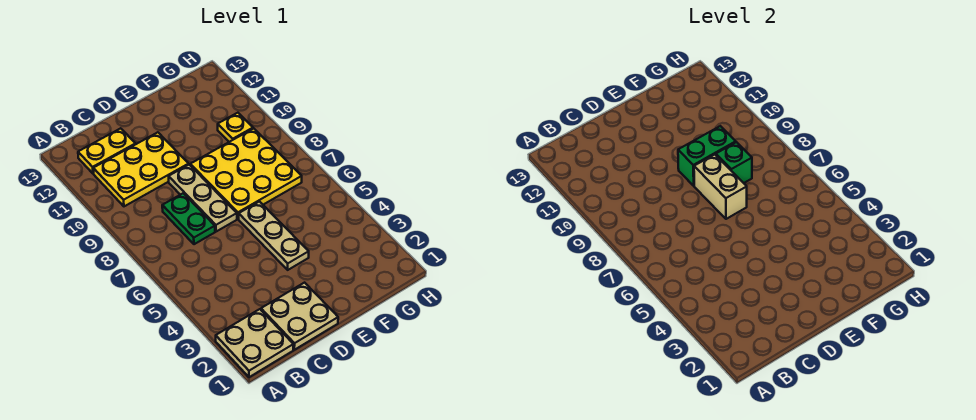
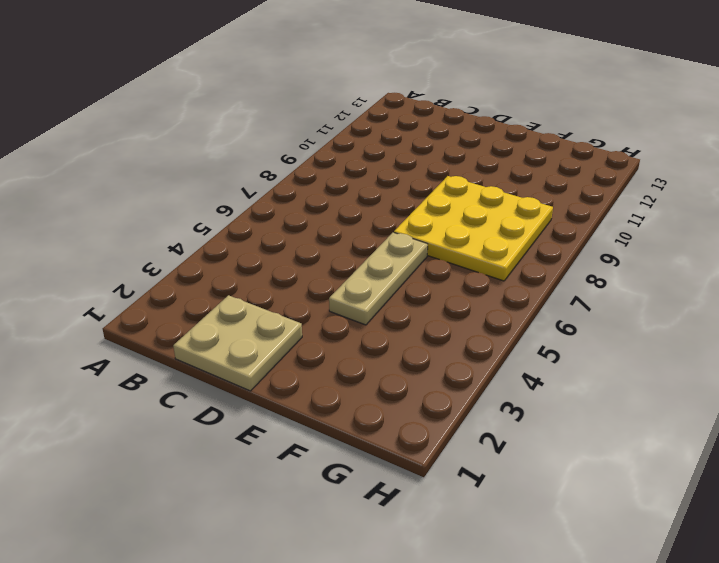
none -> tan 2x2 plate [216,309,293,377]
none -> yellow 2x3 plate [93,132,189,206]
none -> yellow 1x2 plate [78,128,136,174]

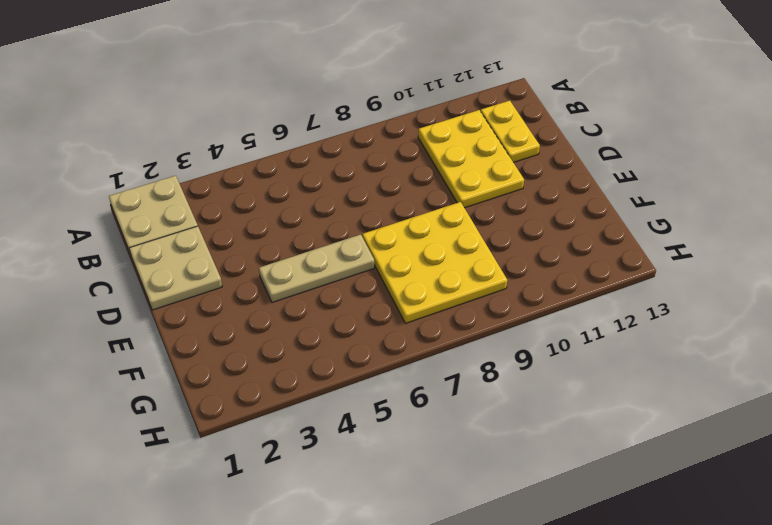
none -> green 1x2 plate [162,193,215,244]
none -> tan 1x3 plate [169,165,237,232]
none -> yellow 1x1 plate [218,113,253,142]

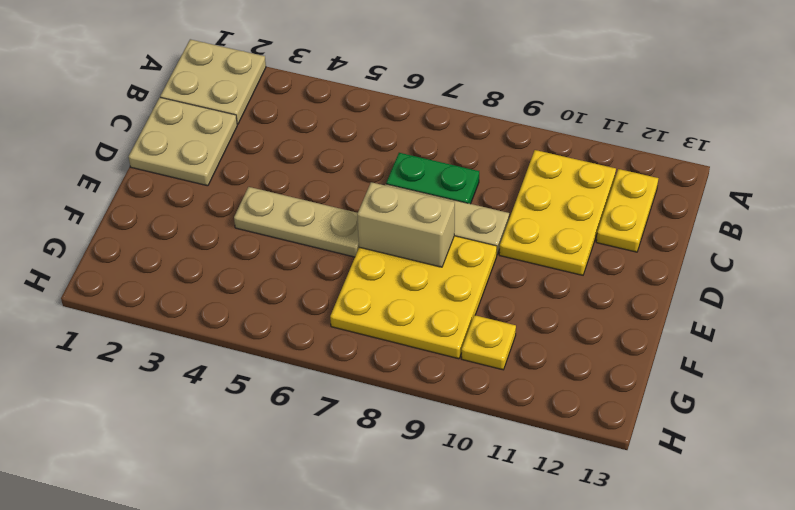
none -> green 1x2 brick [678,126,736,186]
none -> green 1x1 brick [716,142,752,183]

